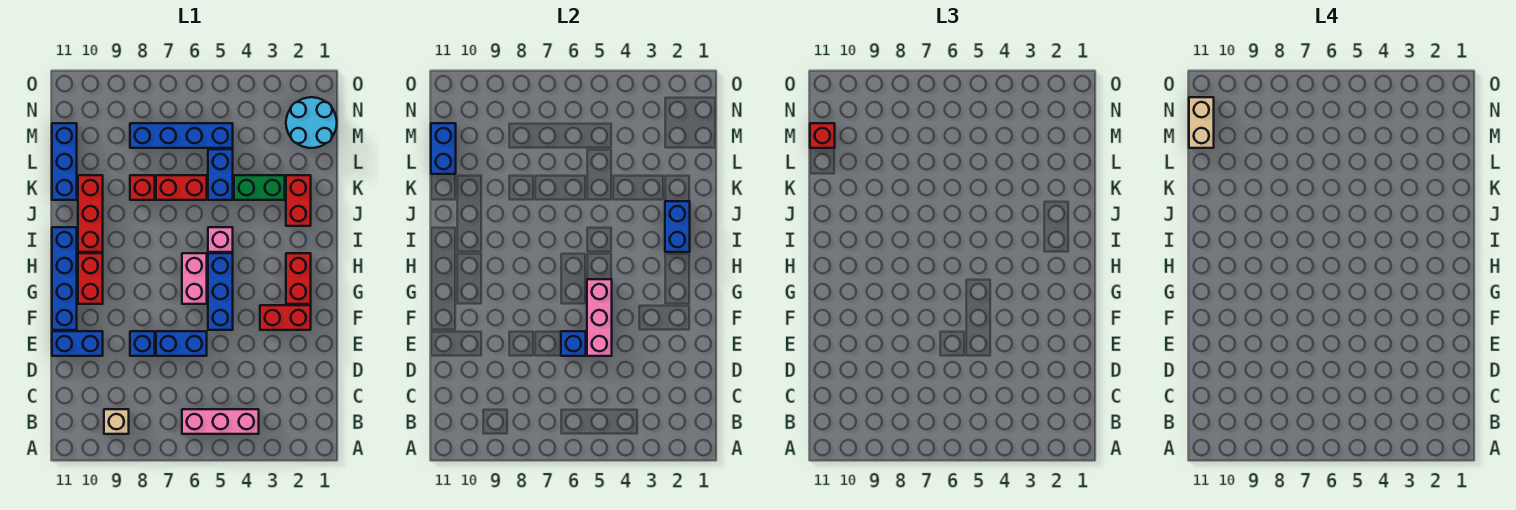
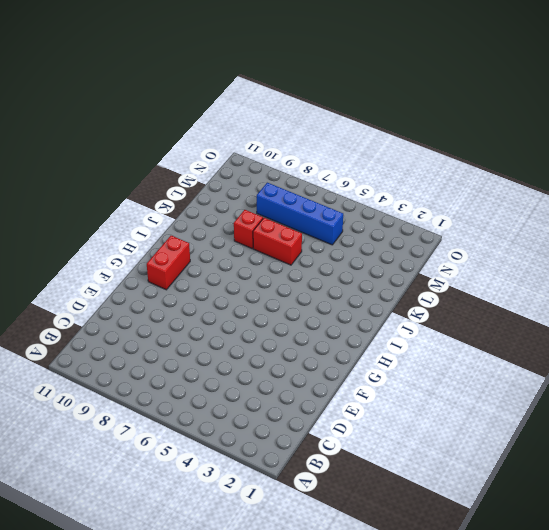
none -> pink 1x3 brick [182,409,259,434]
none -> tan 1x1 brick [104,409,129,434]
none -> blue 1x2 brick [156,331,207,356]

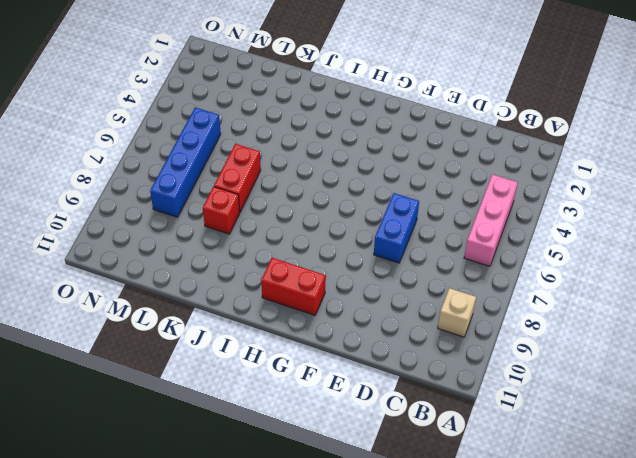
none -> blue 1x1 brick [130,331,155,356]
none -> blue 1x2 brick [52,331,103,356]
none -> red 1x2 brick [260,305,311,330]

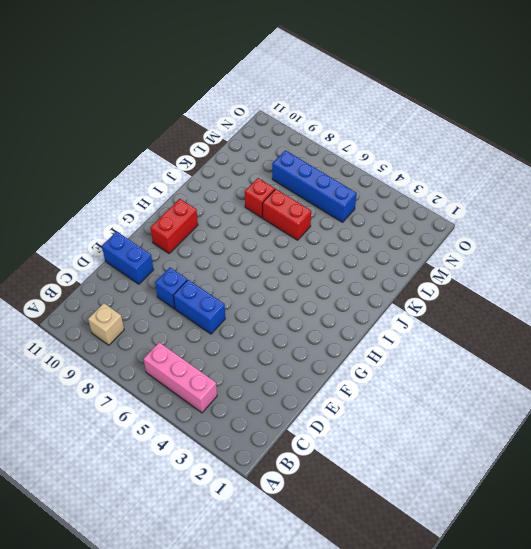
none -> red 1x2 brick [260,305,311,330]
none -> blue 1x3 brick [208,253,233,330]
none -> blue 1x4 brick [52,227,77,330]

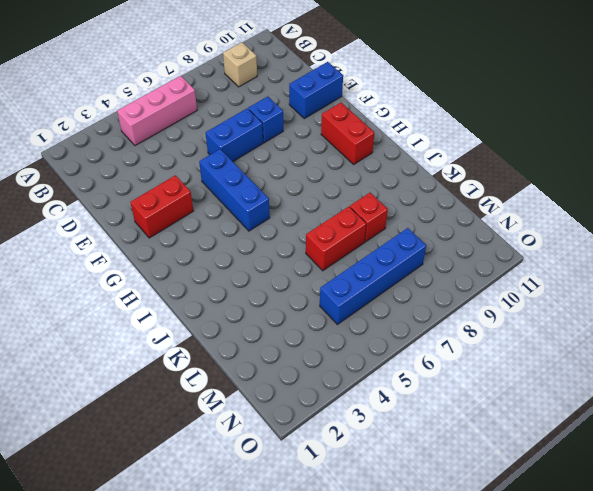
none -> blue 1x4 brick [52,227,77,330]
none -> red 1x2 brick [286,253,311,304]
none -> pink 1x2 brick [182,253,207,304]

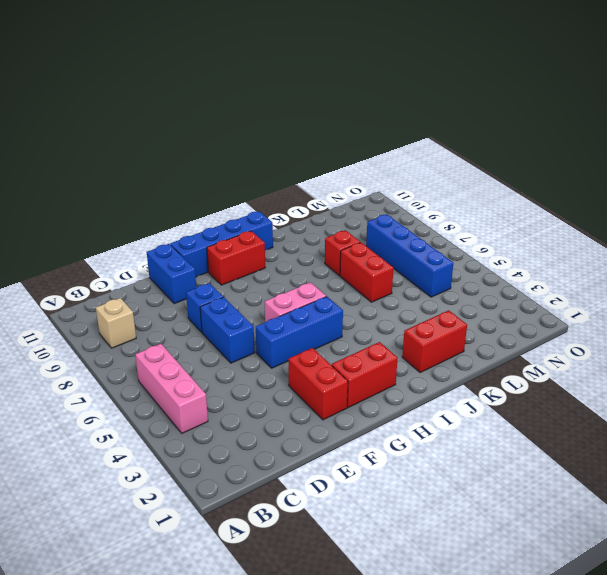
none -> pink 1x1 brick [208,227,233,252]
none -> red 1x3 brick [78,175,103,252]
none -> green 1x2 brick [234,175,285,200]

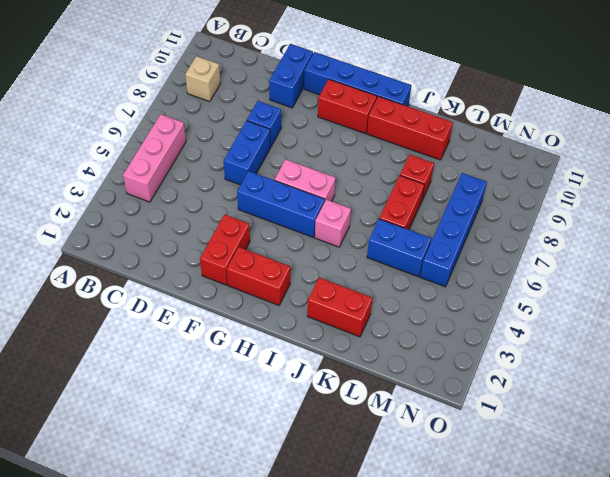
none -> green 1x2 brick [234,175,285,200]
none -> blue 1x3 brick [52,123,77,200]
none -> cyan 2x2 round brick [286,97,337,148]

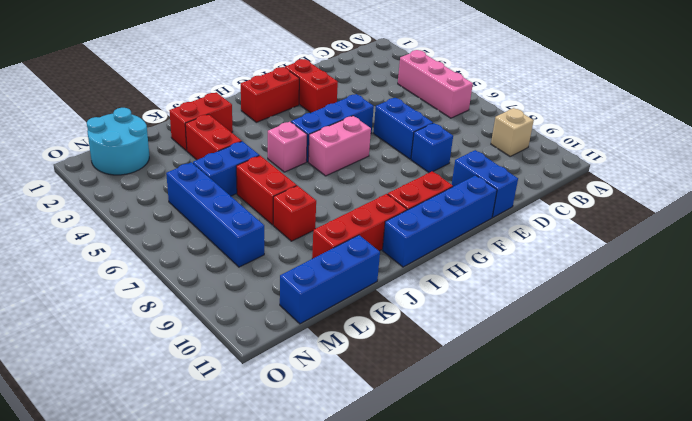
red 1x2 brick [185,114,242,160] -> green 1x2 brick [234,175,285,200]
none -> pink 1x3 brick [587,279,612,356]
none -> blue 1x1 brick [561,331,586,356]
none -> blue 1x2 brick [665,201,690,252]

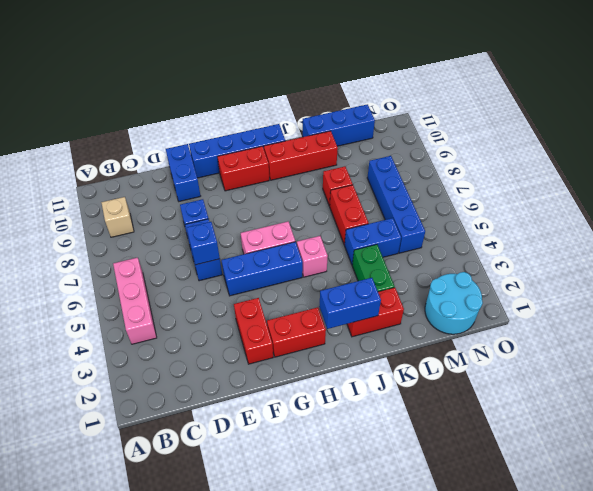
none -> pink 1x3 brick [587,279,612,356]
none -> blue 1x2 brick [431,123,456,174]
none -> red 1x1 brick [810,123,835,148]

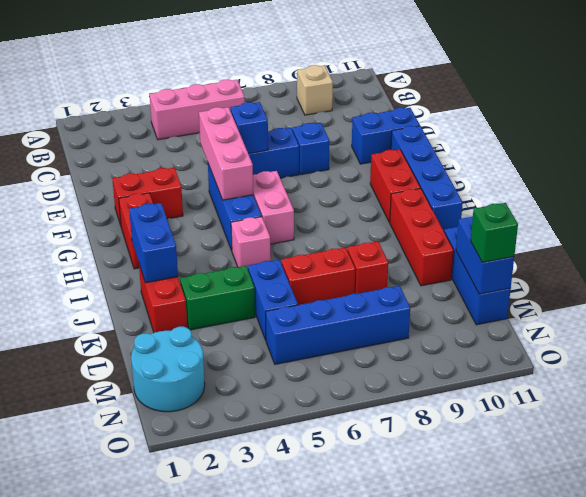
green 1x1 brick [471,203,518,262] -> red 1x1 brick [810,123,835,148]
none -> tan 1x2 brick [1189,97,1214,148]

